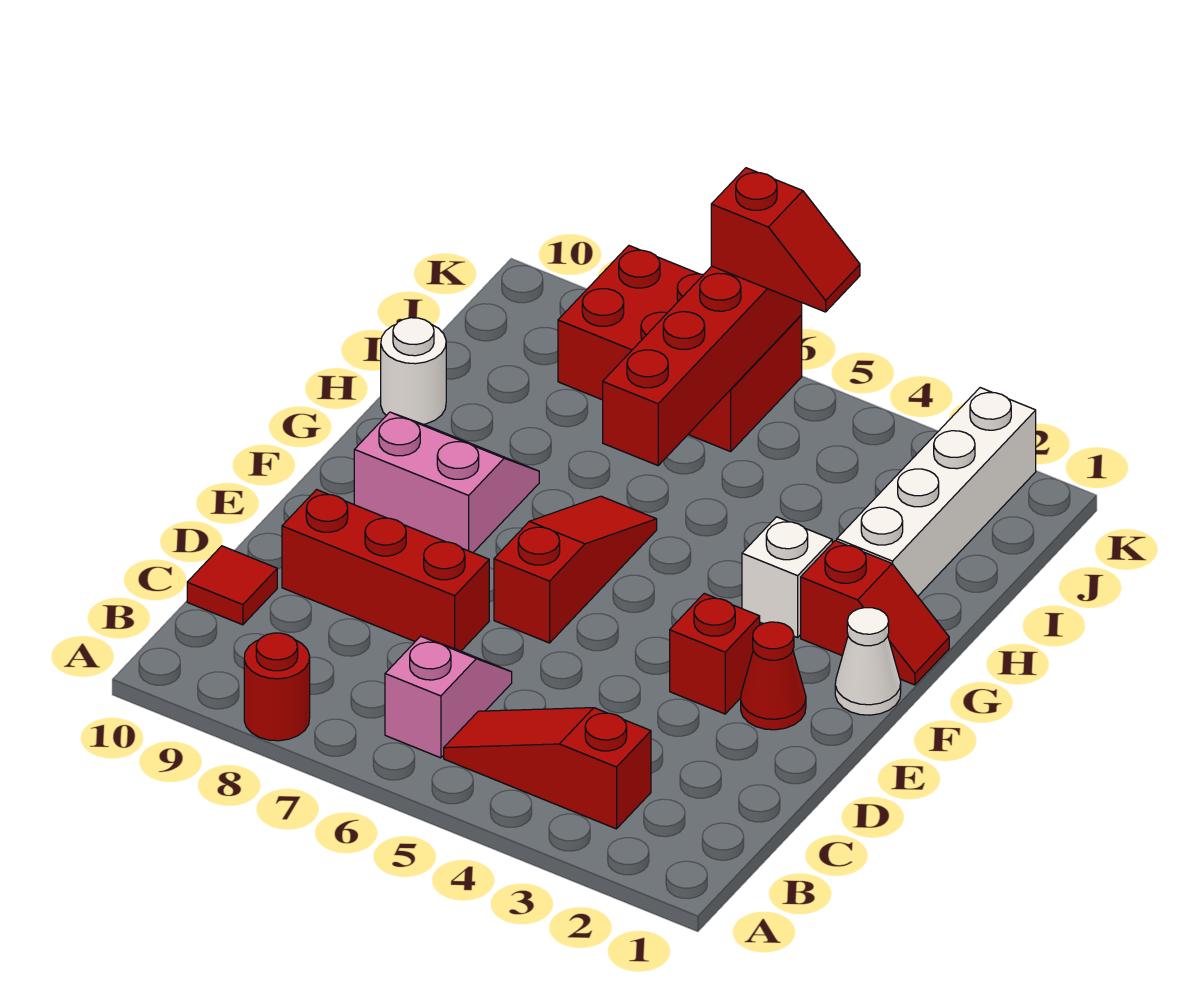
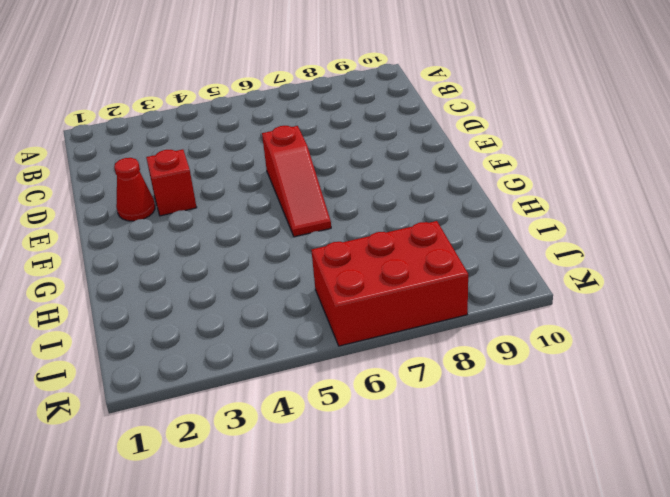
none -> red 1x1 round brick [244,633,310,741]
none -> red 1x3 slope [444,708,651,829]
none -> pink 1x2 slope [385,636,512,758]

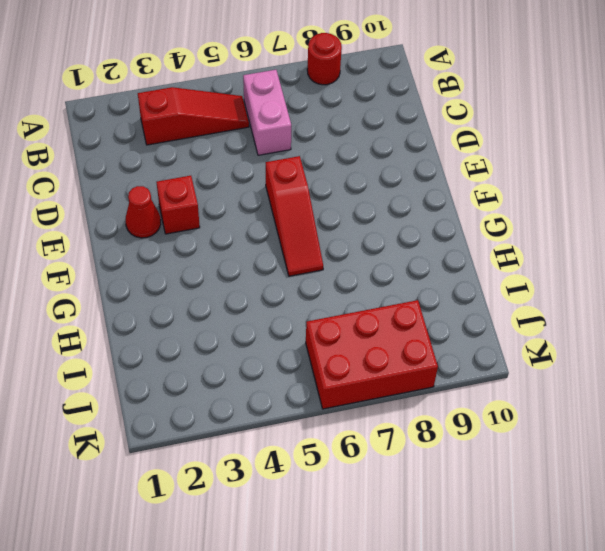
pink 1x2 brick [243,70,291,155] -> pink 1x2 slope [385,636,512,758]
none -> red 1x1 tile [187,546,277,625]
none -> red 1x3 brick [282,490,489,651]
none -> white 1x1 cone [835,608,901,715]

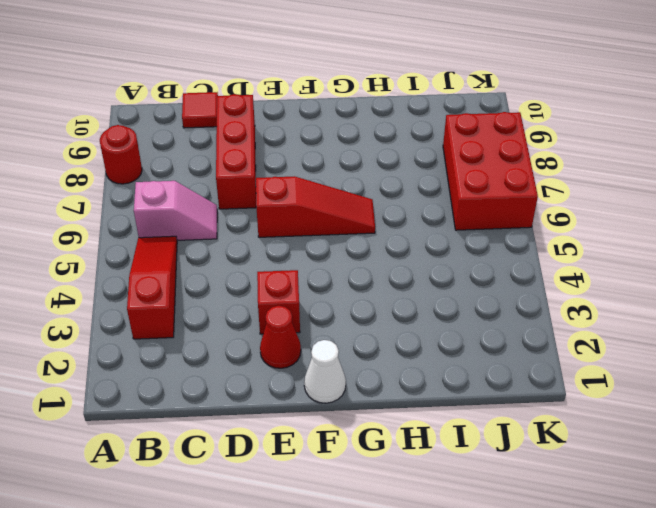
none -> pink 2x2 slope [354,412,539,553]
none -> red 1x2 slope [801,541,949,685]
none -> white 1x1 brick [742,517,832,637]

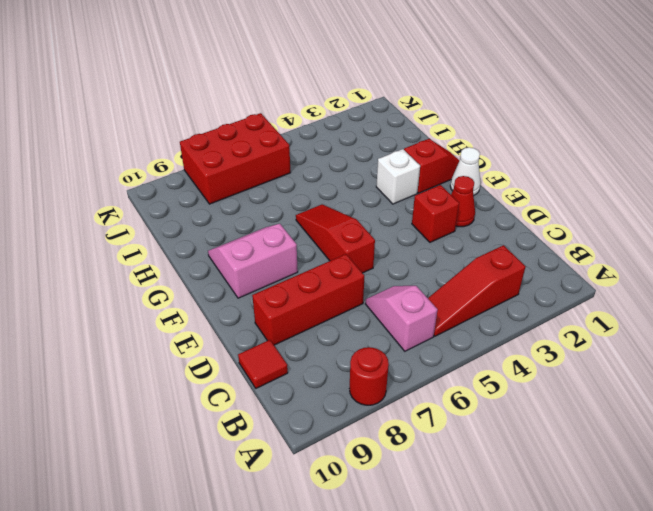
none -> white 1x4 brick [837,388,1036,596]
none -> white 1x1 round brick [381,318,446,424]
none -> red 1x4 brick [603,266,802,465]

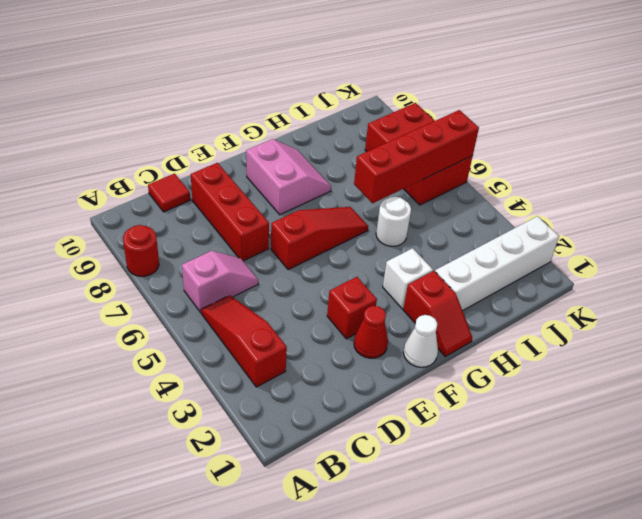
white 1x1 round brick [376,197,411,246] -> white 1x1 round brick moved to [381,318,446,424]
none -> red 1x2 slope [711,168,860,312]

